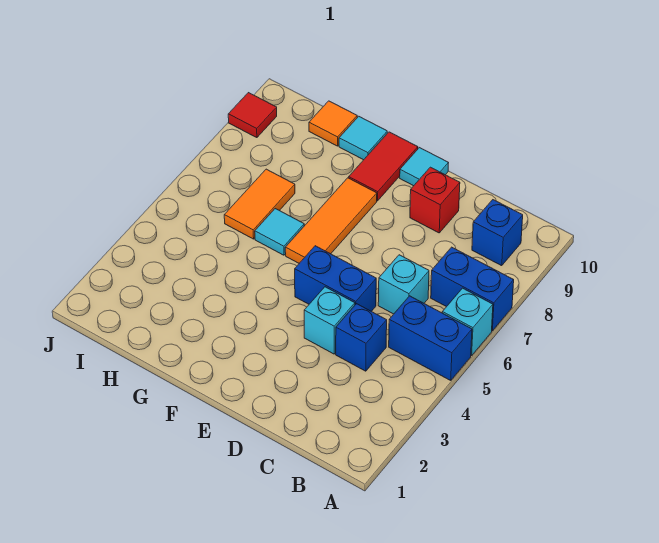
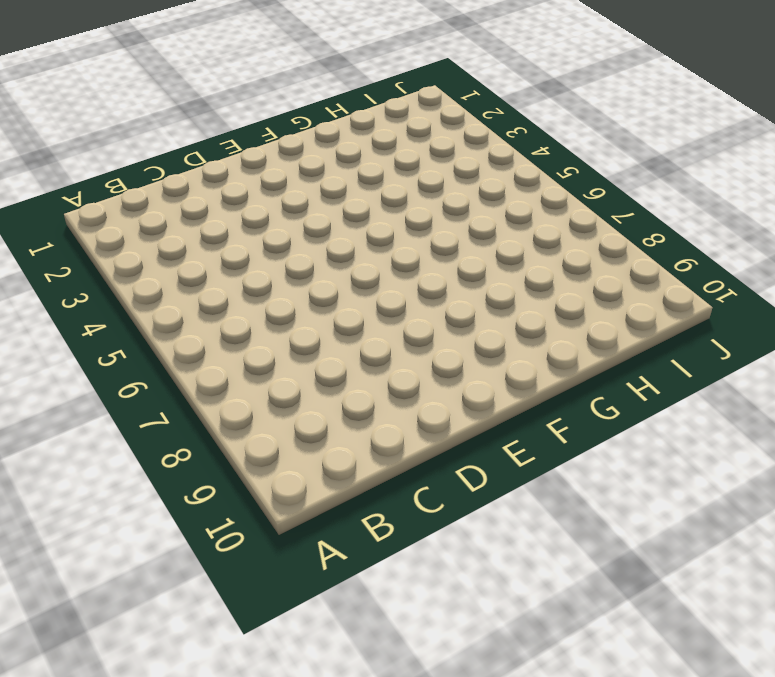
none -> blue 1x2 brick [389,296,472,380]
none -> cyan 1x1 brick [442,288,493,355]
none -> blue 1x2 brick [431,247,514,331]

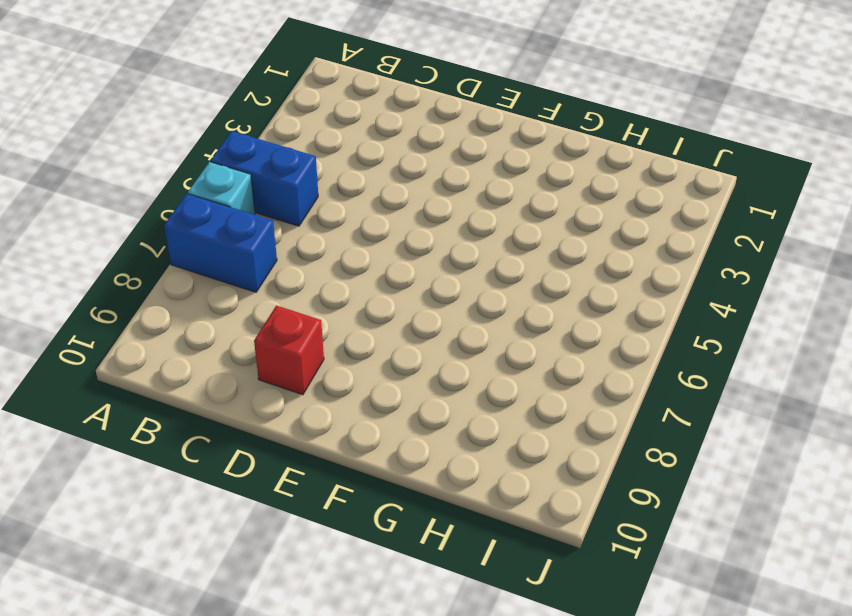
none -> blue 1x1 brick [472,200,523,266]
none -> blue 1x1 brick [336,304,387,371]
none -> cyan 1x1 brick [378,255,429,314]

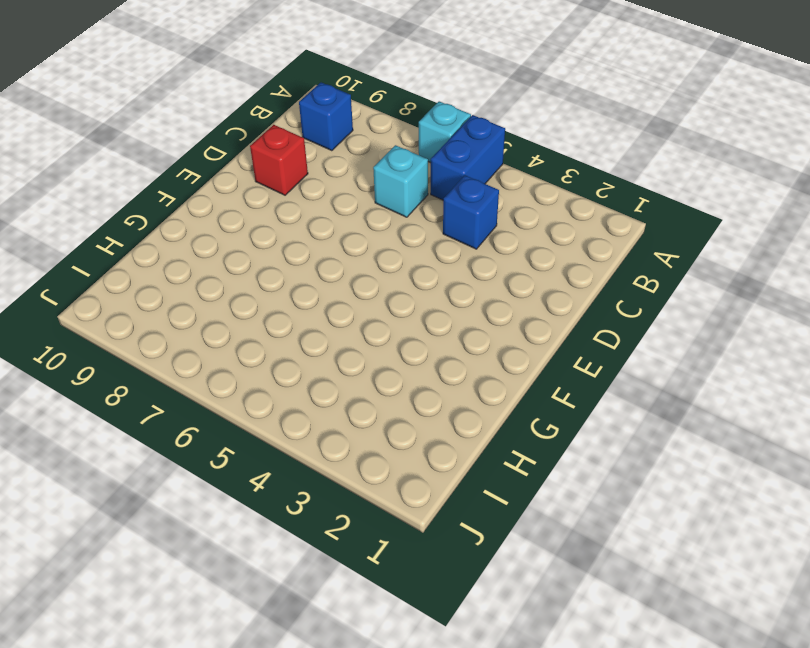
none -> blue 1x2 brick [431,247,514,331]
none -> cyan 1x1 brick [304,287,355,354]
none -> blue 1x2 brick [295,246,376,311]

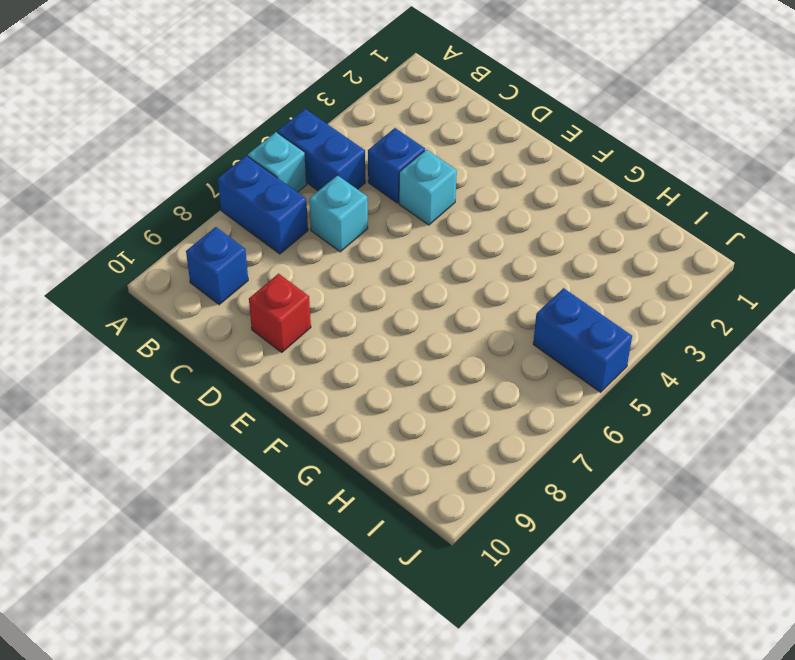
blue 1x2 brick [533,288,632,392] -> blue 1x2 brick moved to [295,246,376,311]
none -> cyan 1x1 tile [400,148,448,186]
none -> orange 1x3 tile [285,178,377,263]
none -> red 1x2 tile [349,132,418,201]

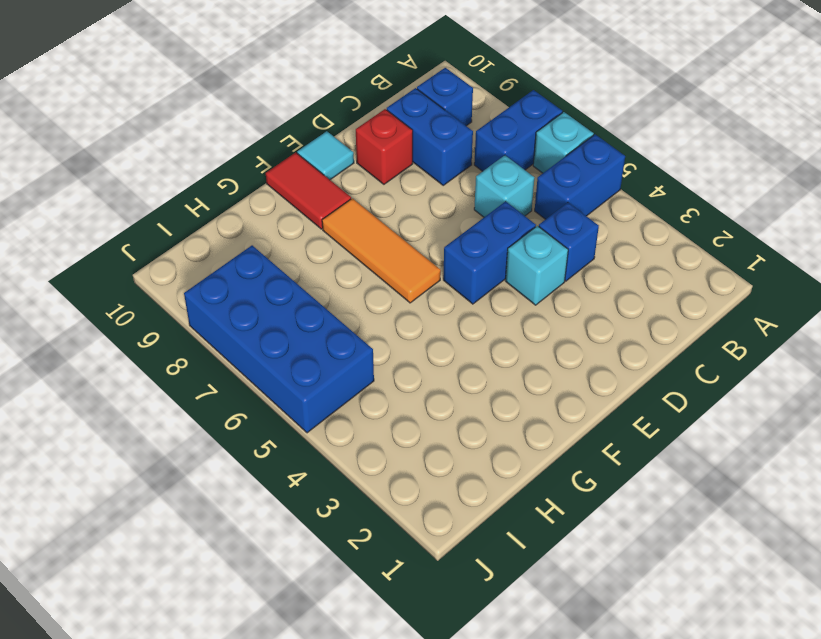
blue 1x2 brick [387,88,473,185] -> none
blue 2x4 brick [184,245,374,433] -> none
none -> cyan 1x1 tile [255,209,304,255]
none -> cyan 1x1 tile [339,116,387,160]
none -> orange 1x2 tile [224,169,295,239]

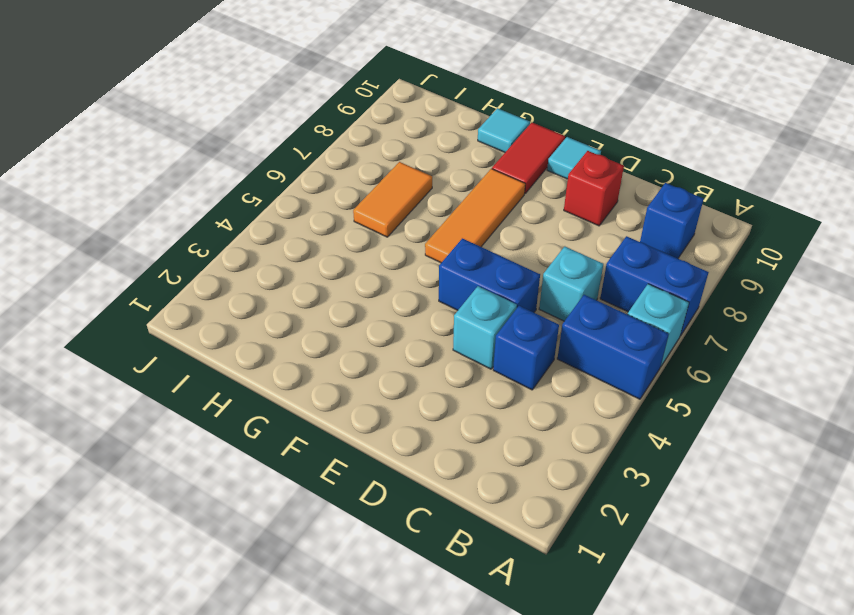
none -> cyan 1x1 tile [255,209,304,255]
none -> orange 1x1 tile [309,101,357,146]
none -> red 1x1 tile [228,93,277,138]

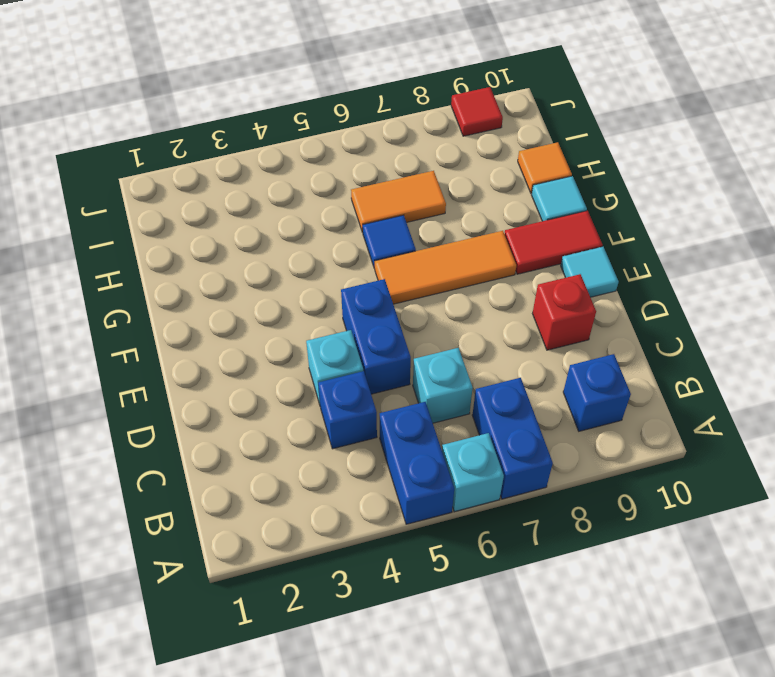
blue 1x1 tile [363,215,416,268] -> cyan 1x1 tile [255,209,304,255]

